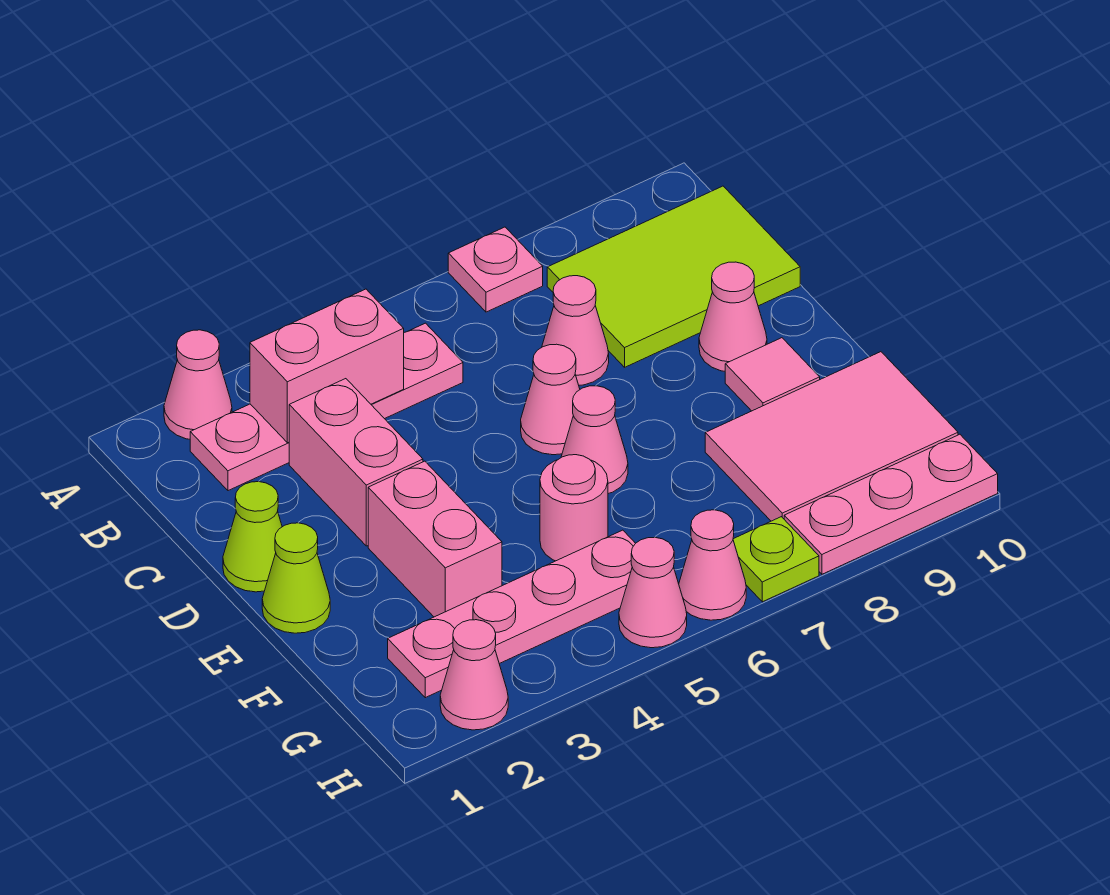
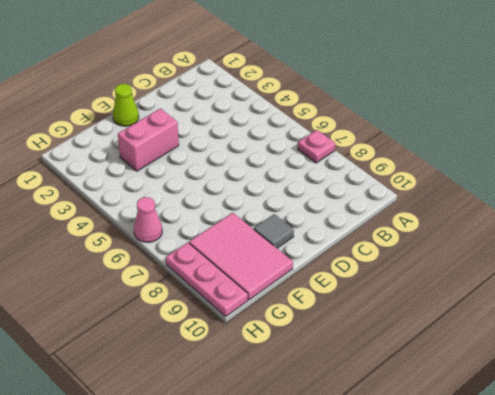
grey 1x1 tile [254,214,294,248] -> pink 1x1 tile [725,338,820,411]
none -> pink 1x1 cone [164,330,232,439]
none -> pink 1x4 plate [190,323,463,491]
none -> lime 2x3 tile [547,186,800,367]

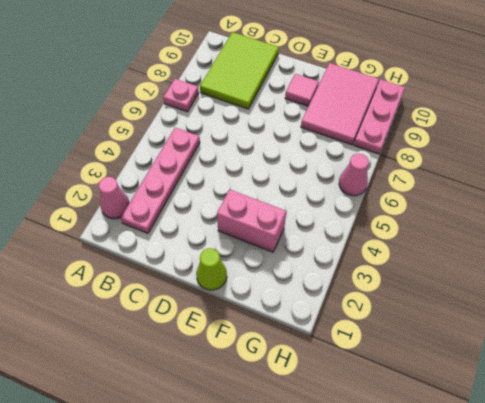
none -> pink 1x2 brick [289,379,423,546]
none -> pink 1x1 cone [542,276,609,385]
none -> lime 1x1 cone [223,482,282,592]

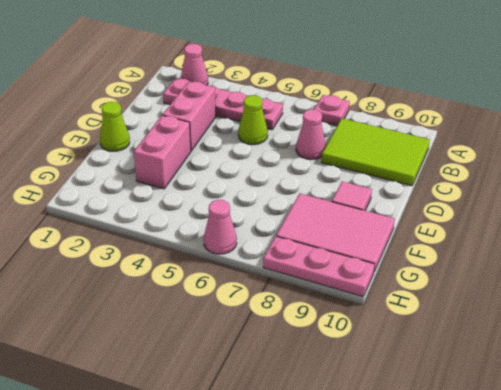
lime 1x1 cone [238,95,268,145] -> lime 1x1 cone moved to [223,482,282,592]
none -> pink 1x1 cone [521,344,580,455]
none -> pink 1x1 cone [699,262,767,371]
none -> pink 1x1 cone [561,386,628,494]

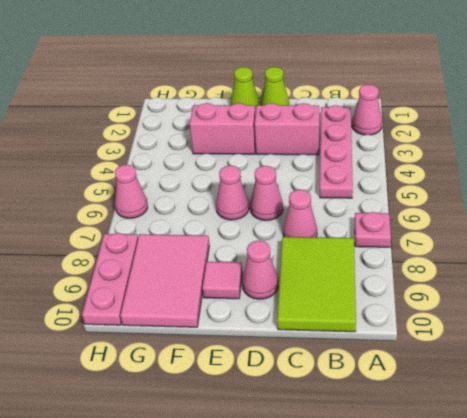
none -> pink 1x1 round brick [540,455,608,561]
none -> pink 1x4 plate [388,530,636,698]
none -> pink 1x1 cone [440,620,508,730]

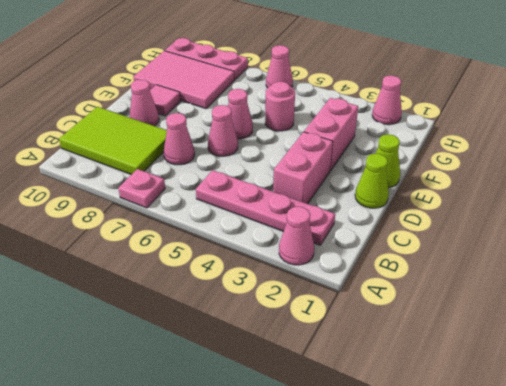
none -> pink 1x4 plate [388,530,636,698]
none -> pink 1x1 cone [619,537,687,648]
none -> lime 1x1 plate [733,517,819,602]

